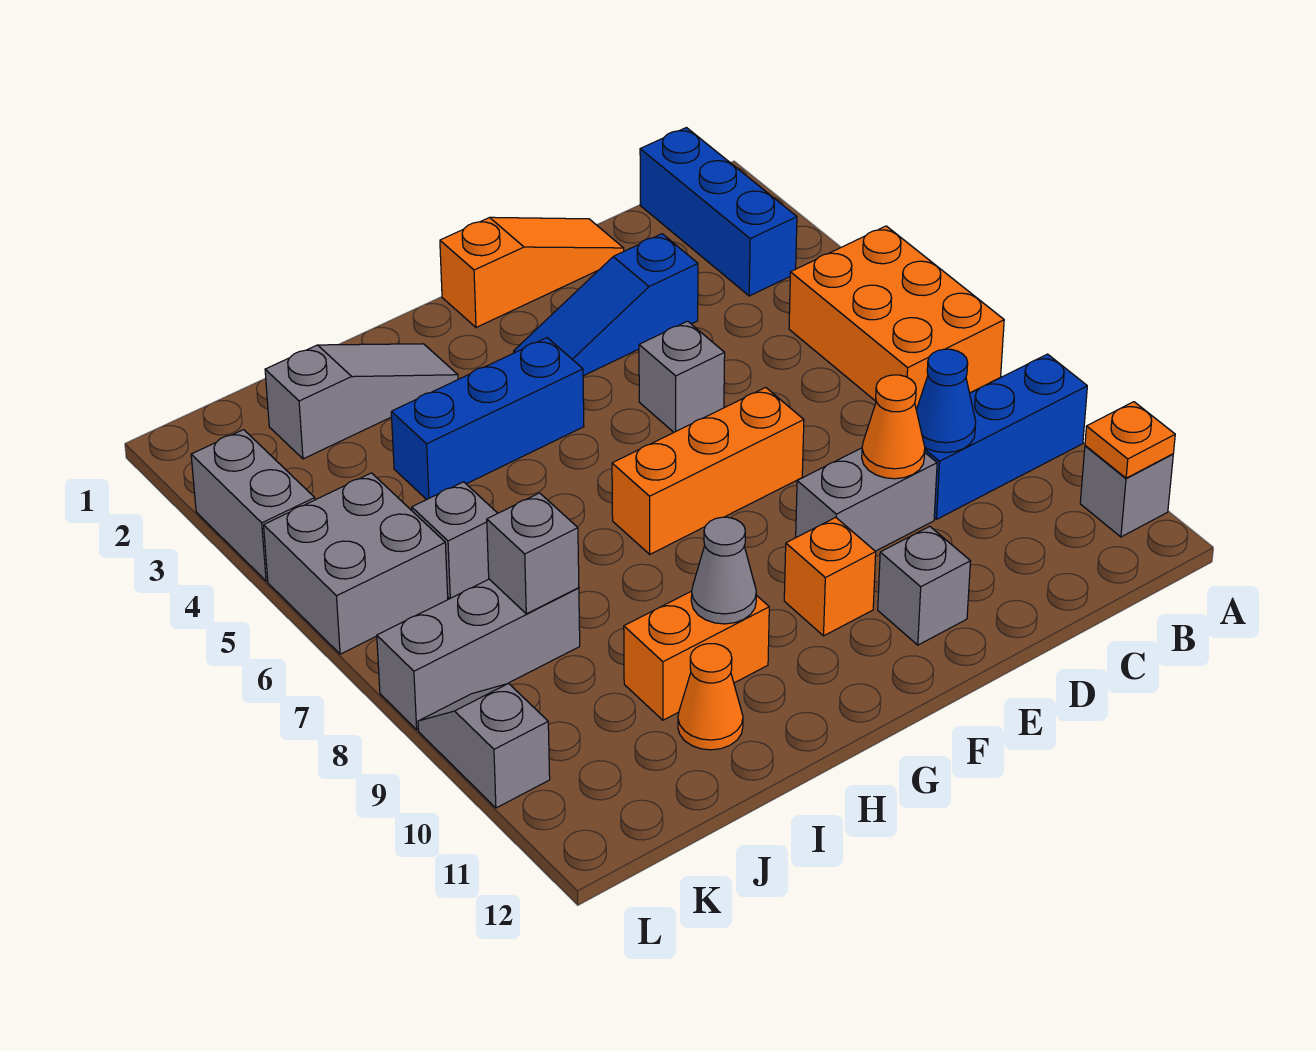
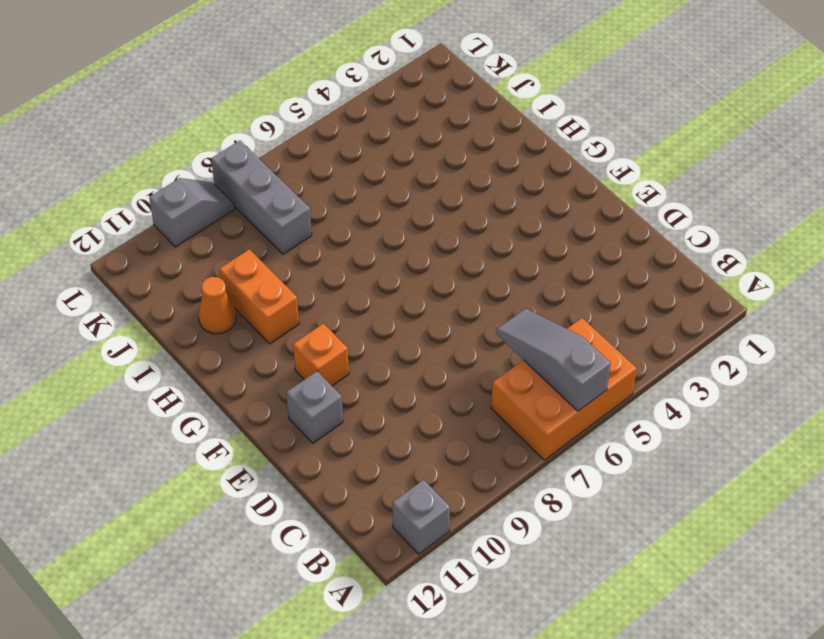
grey 1x3 slope [496,309,611,411] -> grey 1x3 slope turned to [265,344,458,459]
none -> blue 1x3 brick [925,354,1087,519]
none -> blue 1x3 brick [640,128,797,296]
none -> orange 1x3 slope [440,217,624,327]

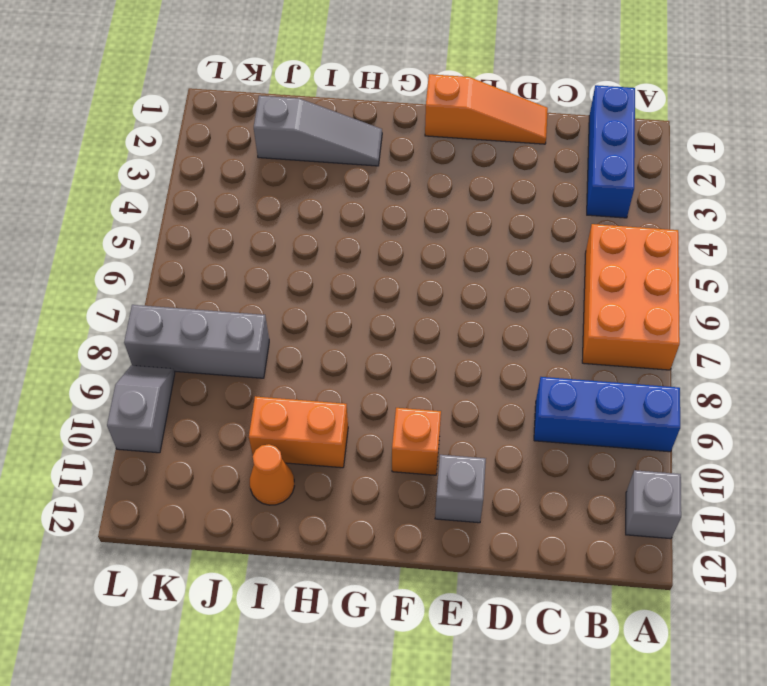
none -> blue 1x3 slope [514,234,698,376]
none -> grey 1x2 brick [796,448,937,551]
none -> grey 1x1 brick [639,321,725,432]

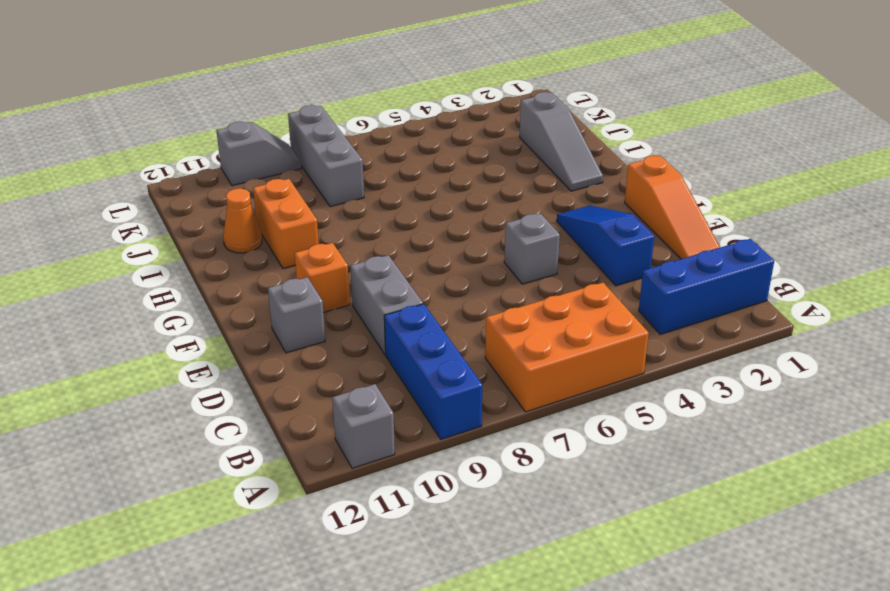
none -> orange 1x3 brick [612,387,804,554]
none -> blue 1x3 brick [391,338,584,500]
none -> grey 1x1 brick [412,482,498,599]

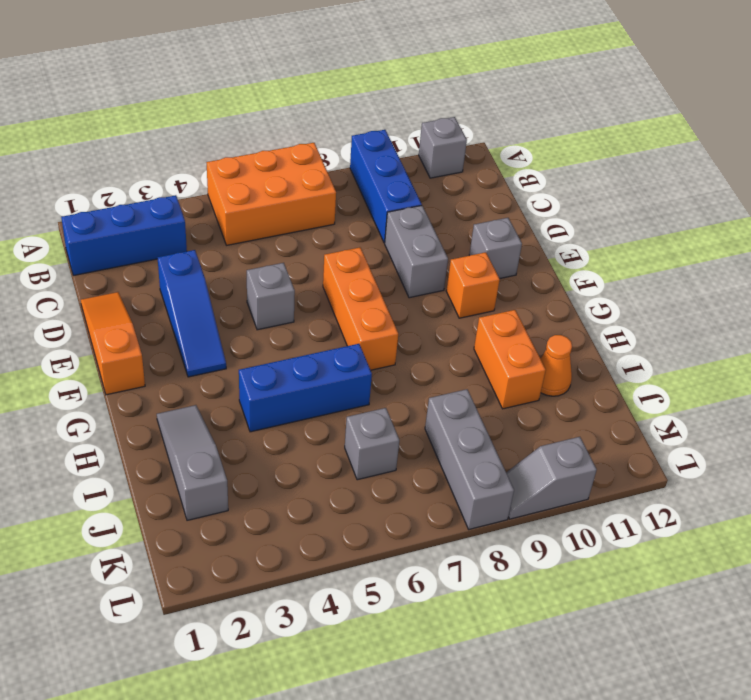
blue 1x3 brick [239,344,372,432] -> blue 1x3 brick turned to [391,338,584,500]
none -> grey 2x2 brick [264,473,448,654]
none -> grey 1x2 brick [191,430,315,581]
none -> orange 1x1 plate [1085,402,1175,478]

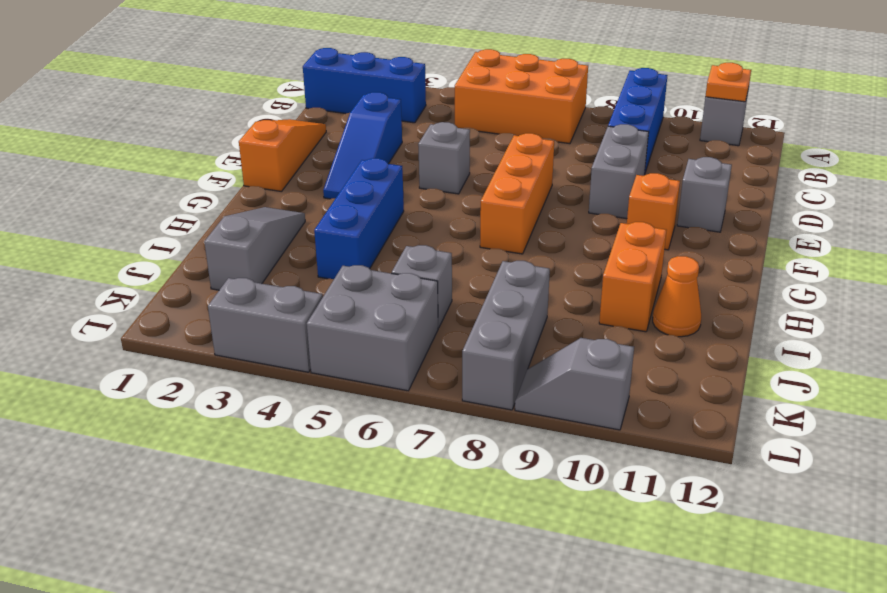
none -> blue 1x1 cone [916,349,976,453]
none -> orange 1x1 cone [862,375,925,479]
none -> grey 1x1 cone [691,517,756,624]

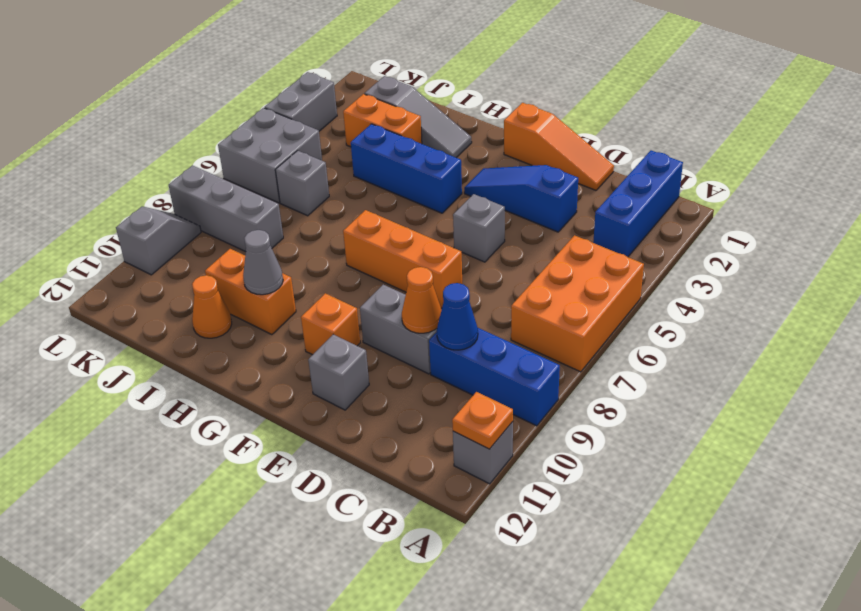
orange 1x2 brick [343,94,422,147] -> none
none -> grey 1x1 brick [487,493,579,614]

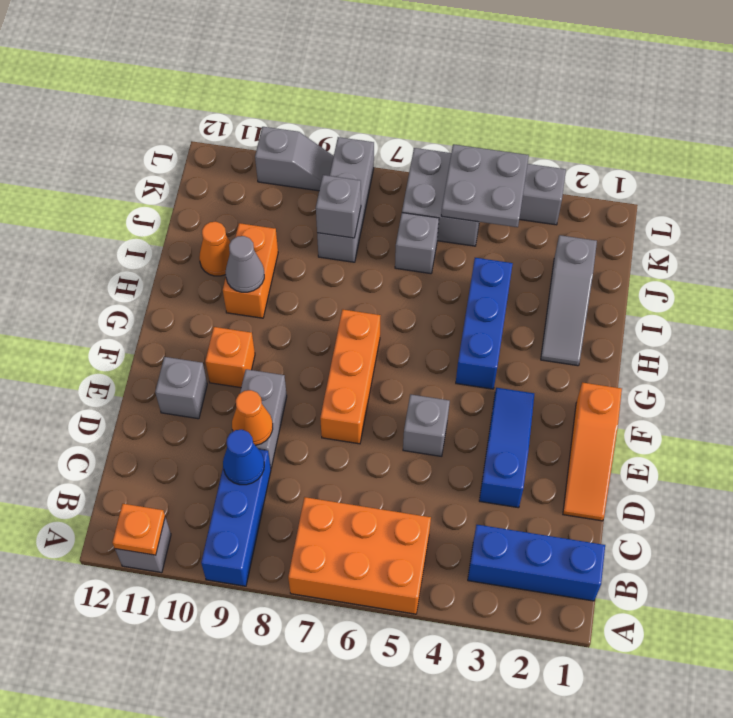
grey 2x2 plate [441,144,529,227] -> none

